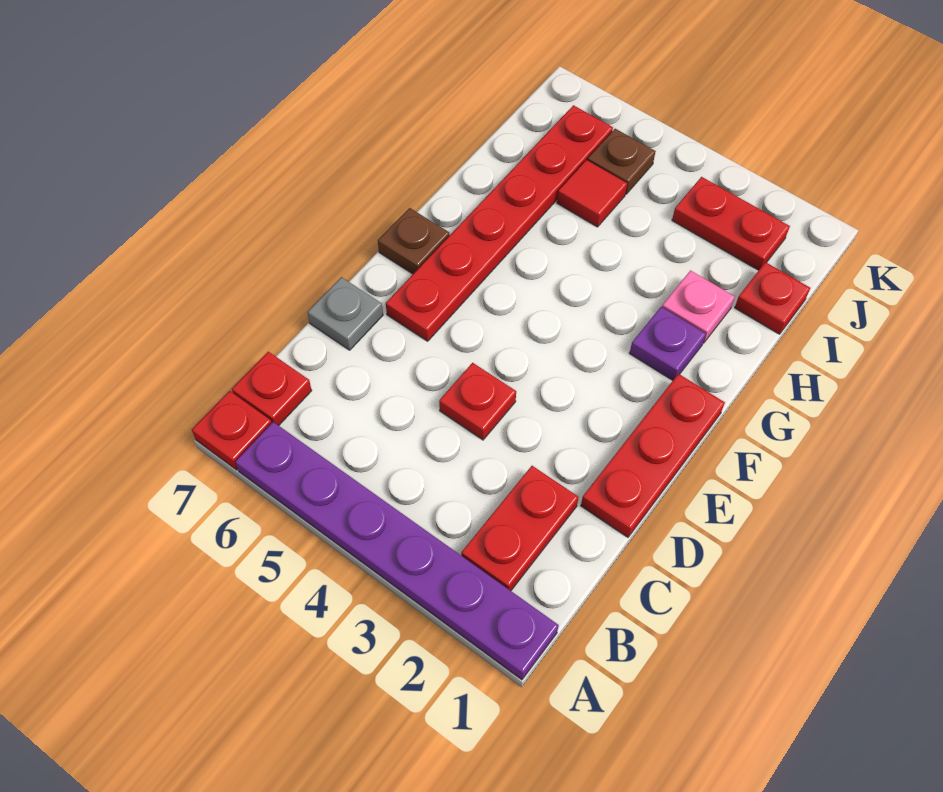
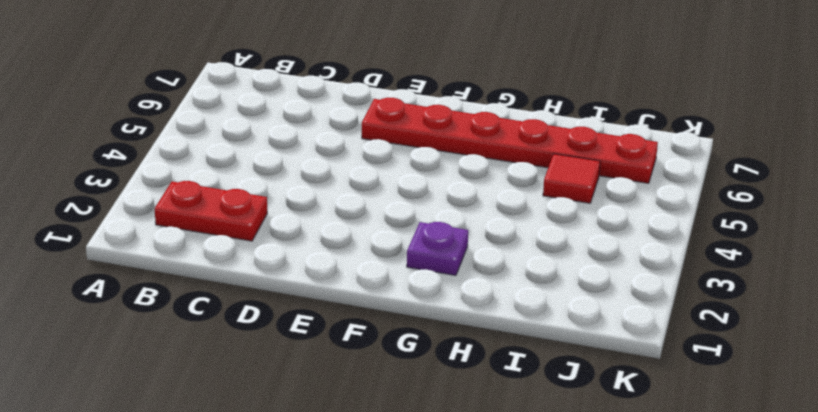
none -> purple 1x6 plate [235,422,559,680]
none -> red 1x1 plate [192,391,272,470]
none -> red 1x1 plate [232,352,312,426]

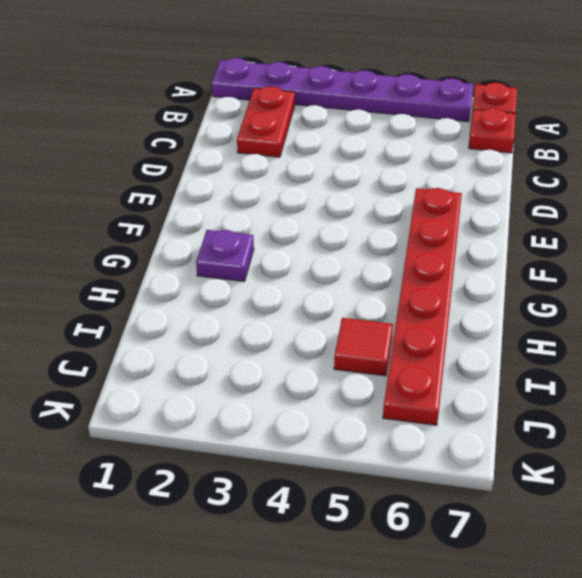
none -> red 1x3 plate [581,374,725,537]
none -> red 1x1 plate [439,363,516,440]
none -> grey 1x1 plate [307,277,383,350]

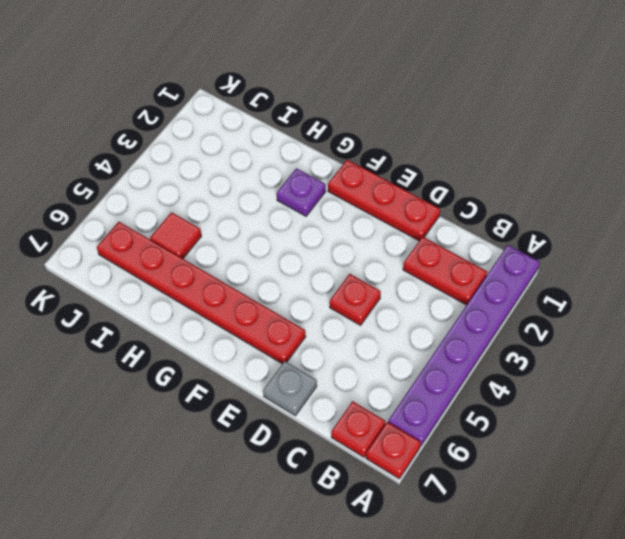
none -> brown 1x1 plate [378,208,450,274]
none -> pink 1x1 plate [662,271,735,343]
none -> red 1x1 plate [735,262,810,334]

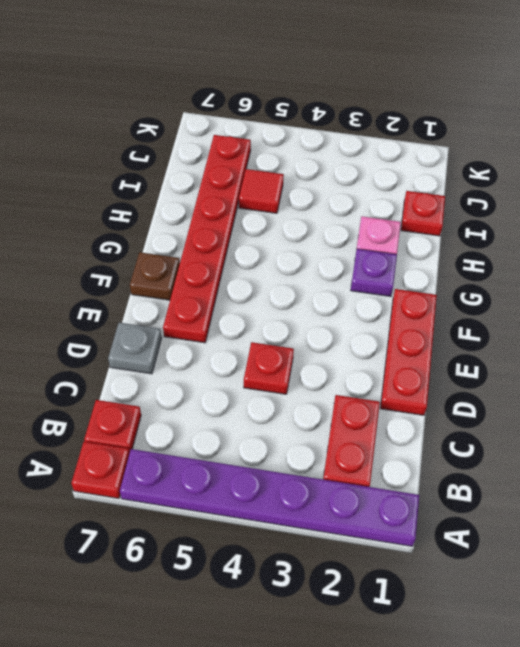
none -> red 1x2 plate [672,177,790,270]
none -> brown 1x1 plate [588,129,656,194]

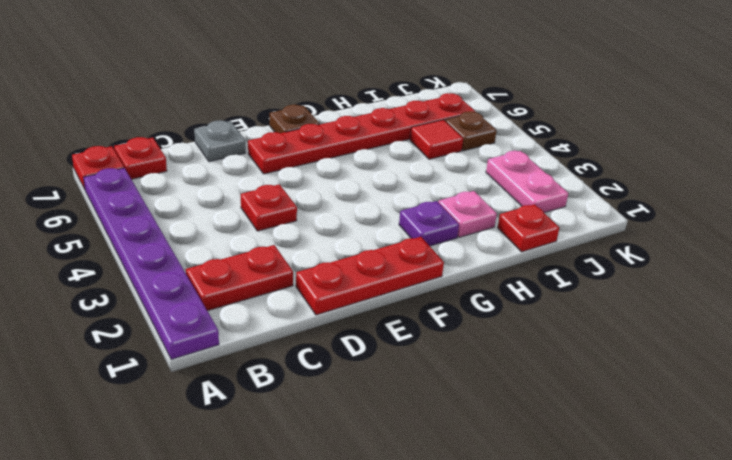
pink 1x2 plate [486,151,568,213] -> red 1x2 plate [672,177,790,270]

